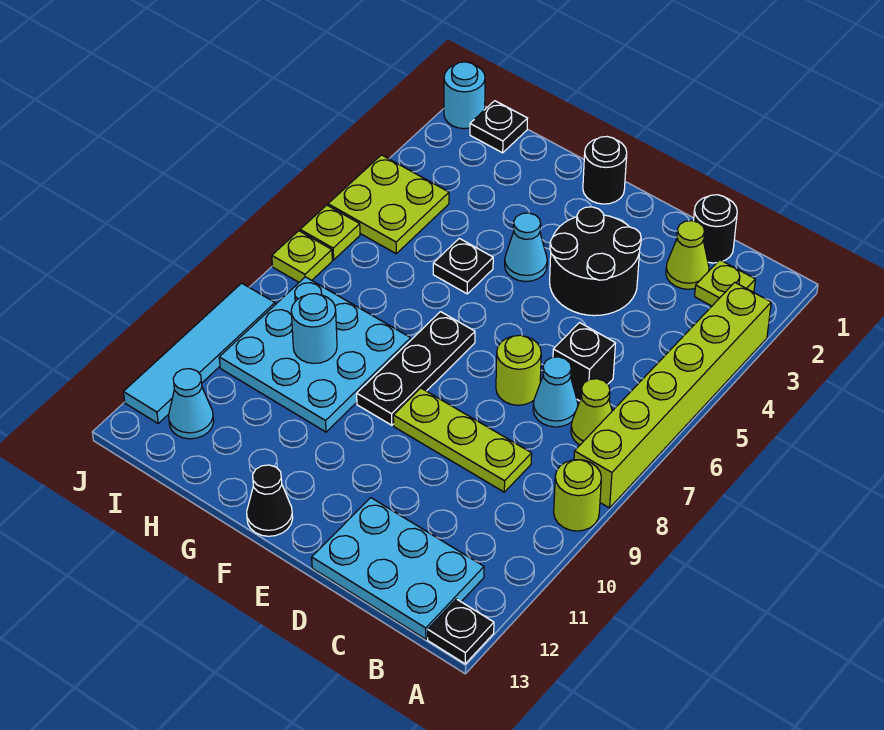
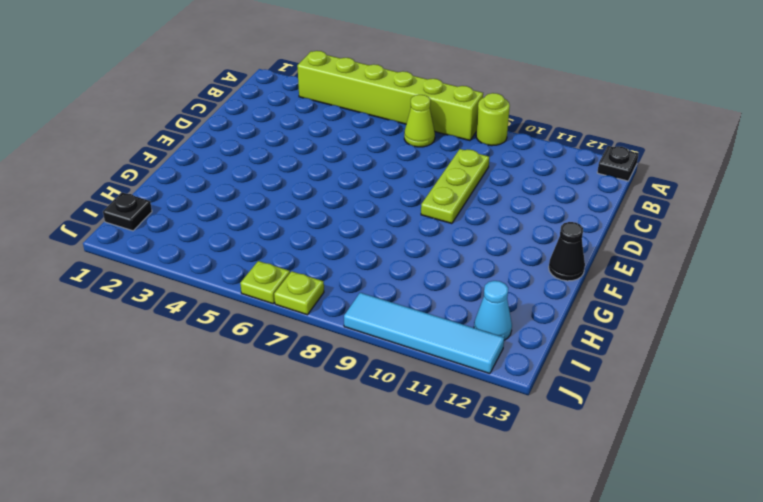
none -> lime 1x1 plate [695,260,755,306]
none -> cyan 2x3 plate [312,498,484,639]
none -> black 1x1 round brick [694,195,737,263]

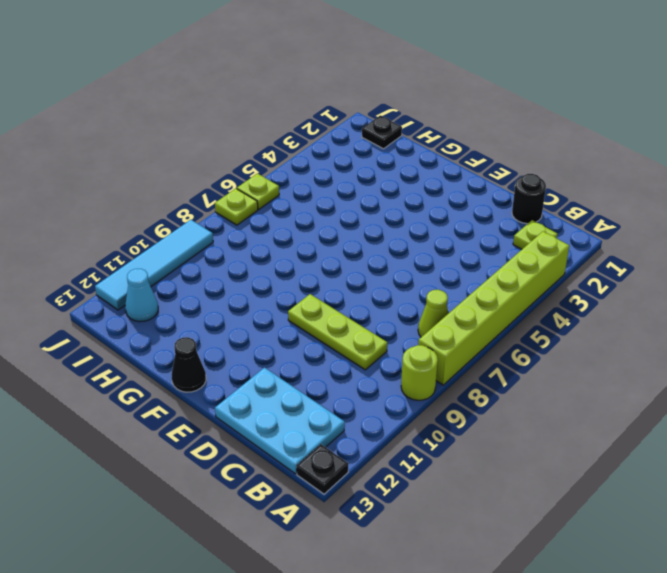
none -> lime 1x1 cone [666,221,709,289]
none -> black 1x1 brick [553,323,616,401]
none -> cyan 1x1 cone [533,357,578,427]

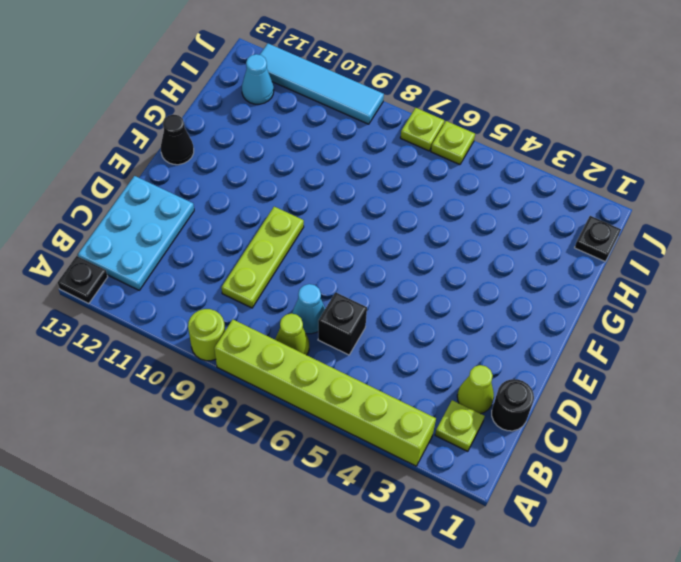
none -> black 2x2 round brick [550,207,641,316]
none -> lime 1x1 round brick [496,335,541,405]
none -> black 1x1 round brick [583,137,627,204]

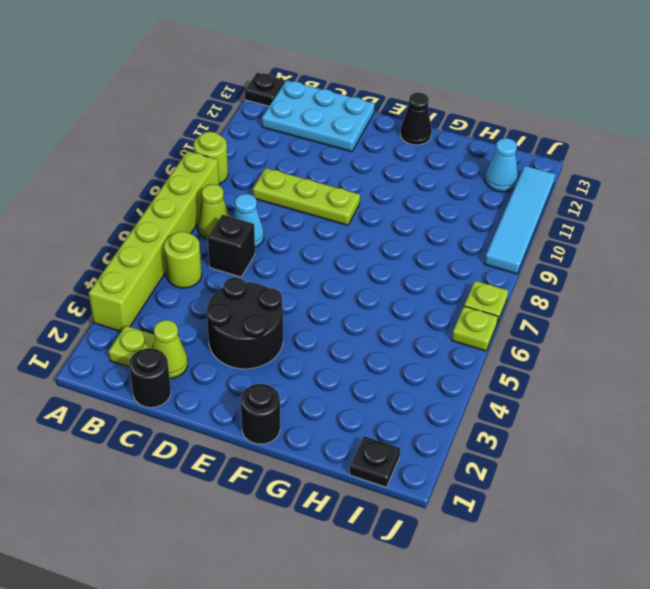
lime 1x1 round brick [164,232,202,288] -> lime 1x1 round brick moved to [496,335,541,405]
none -> cyan 1x1 cone [505,213,547,282]
none -> black 1x3 plate [357,312,475,425]
none -> black 1x1 plate [433,238,493,294]

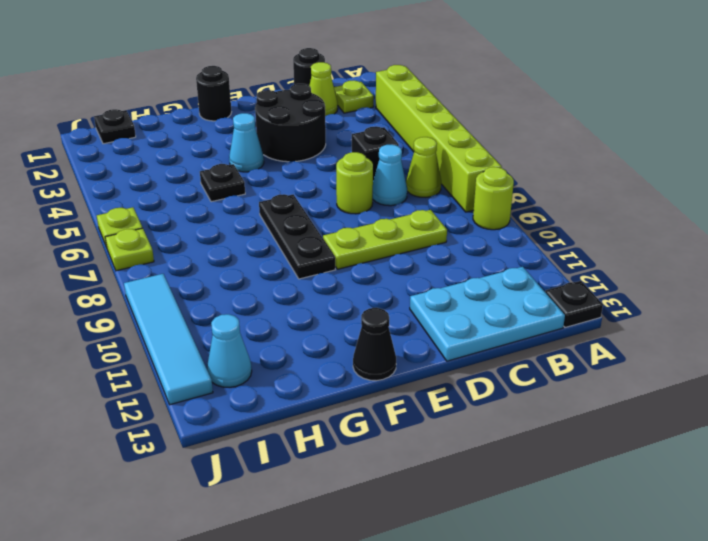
none -> cyan 3x3 plate [219,277,411,432]
none -> lime 2x2 plate [328,155,449,254]
none -> cyan 1x1 round brick [444,62,485,129]

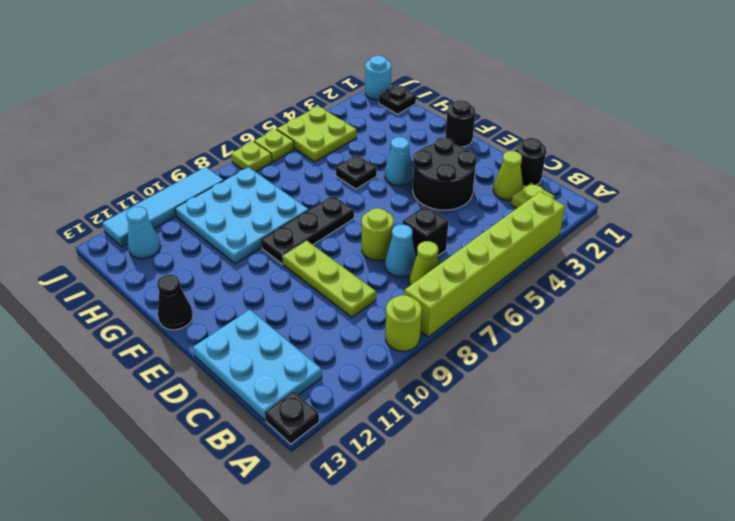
none -> cyan 1x1 round brick [291,294,337,363]

